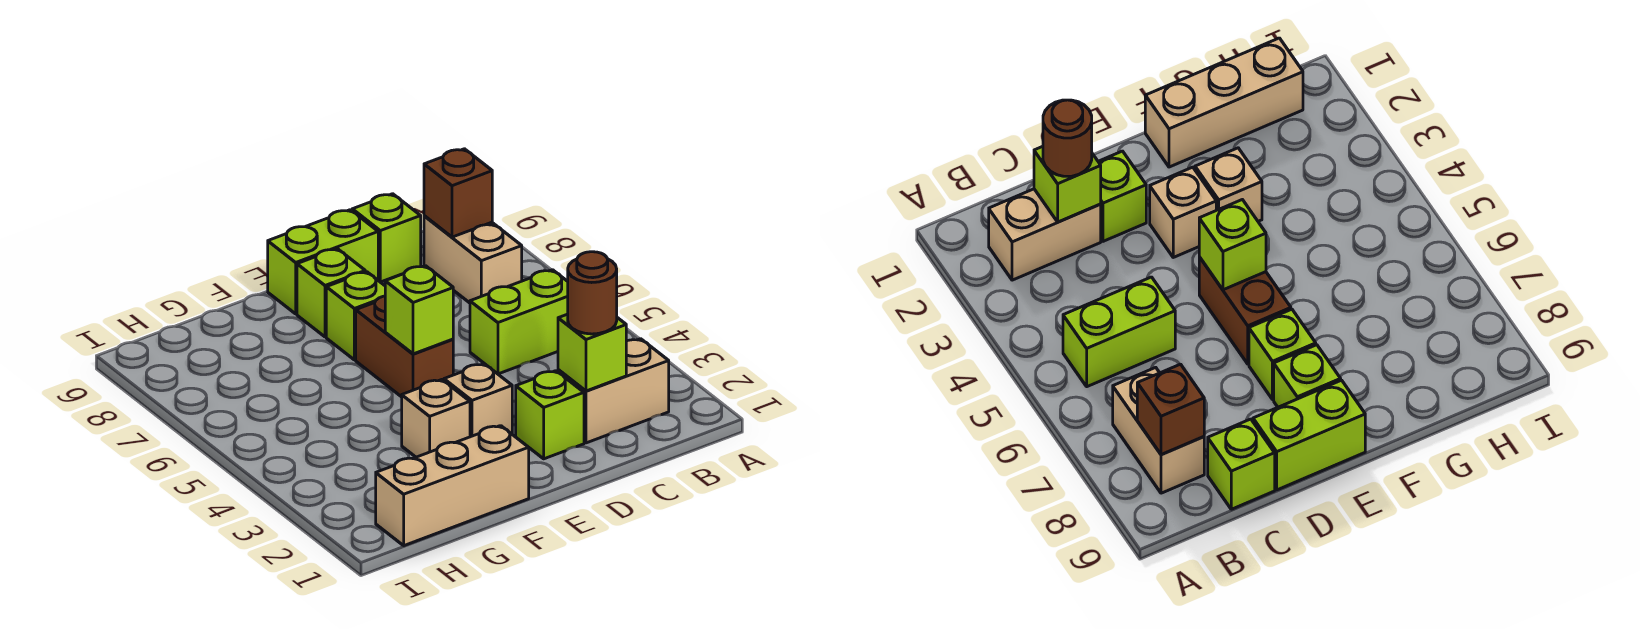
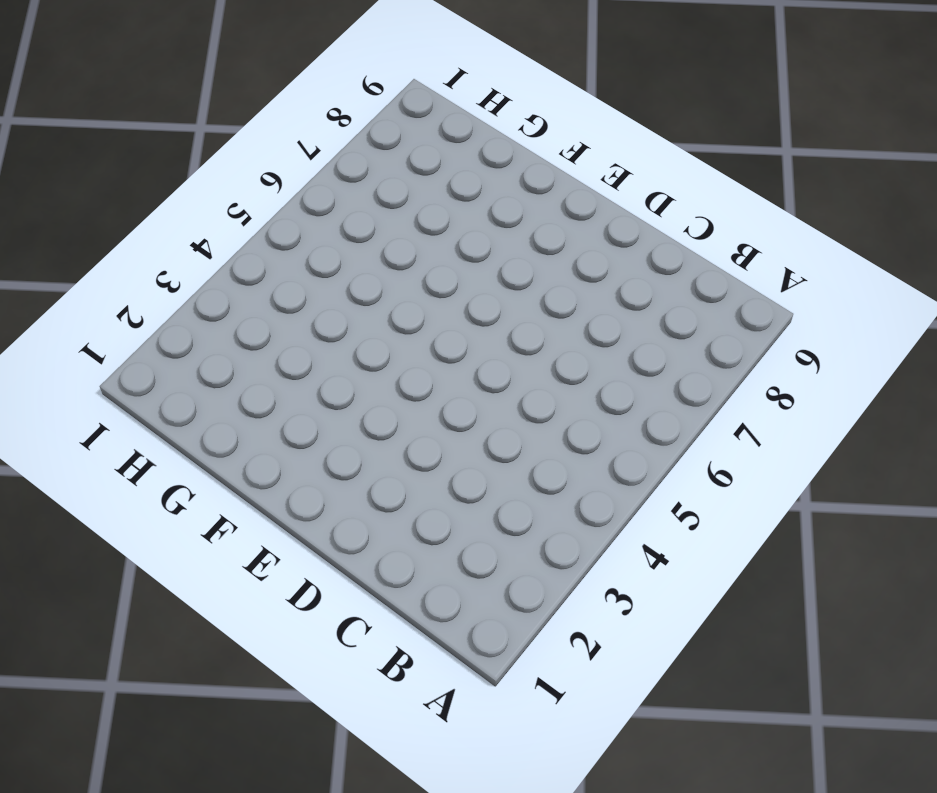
none -> tan 1x2 brick [558,339,669,443]
none -> lime 1x2 brick [470,270,568,374]
none -> tan 1x2 brick [424,216,522,303]

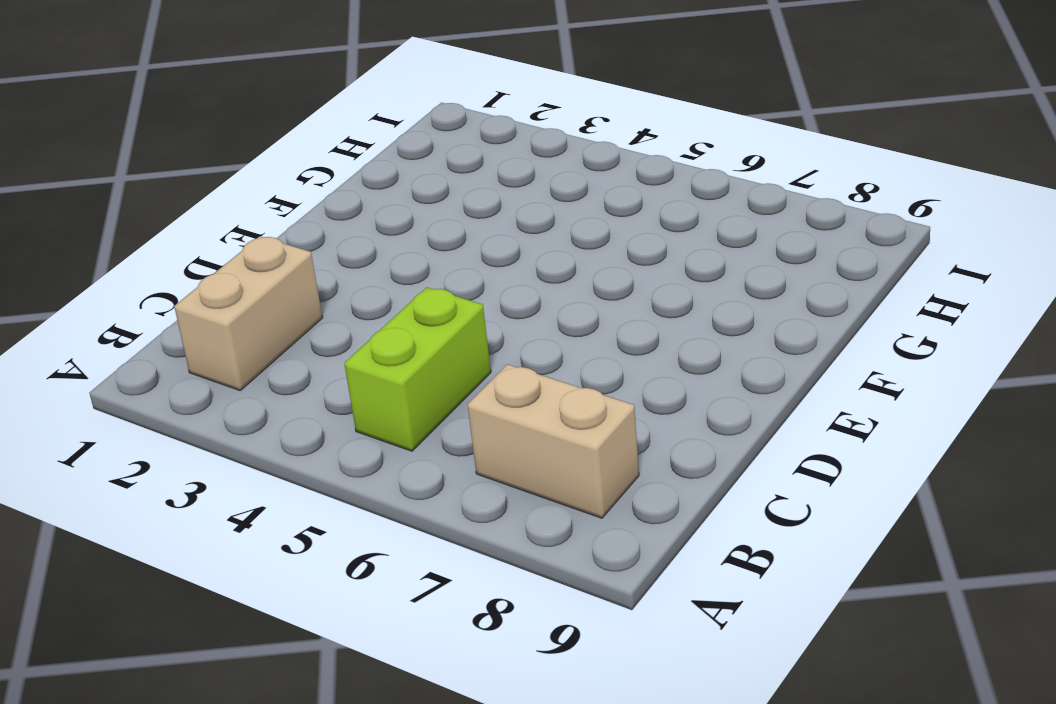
none -> lime 1x1 brick [352,194,421,282]
none -> lime 1x1 brick [516,371,584,459]
none -> lime 1x2 brick [268,210,378,314]

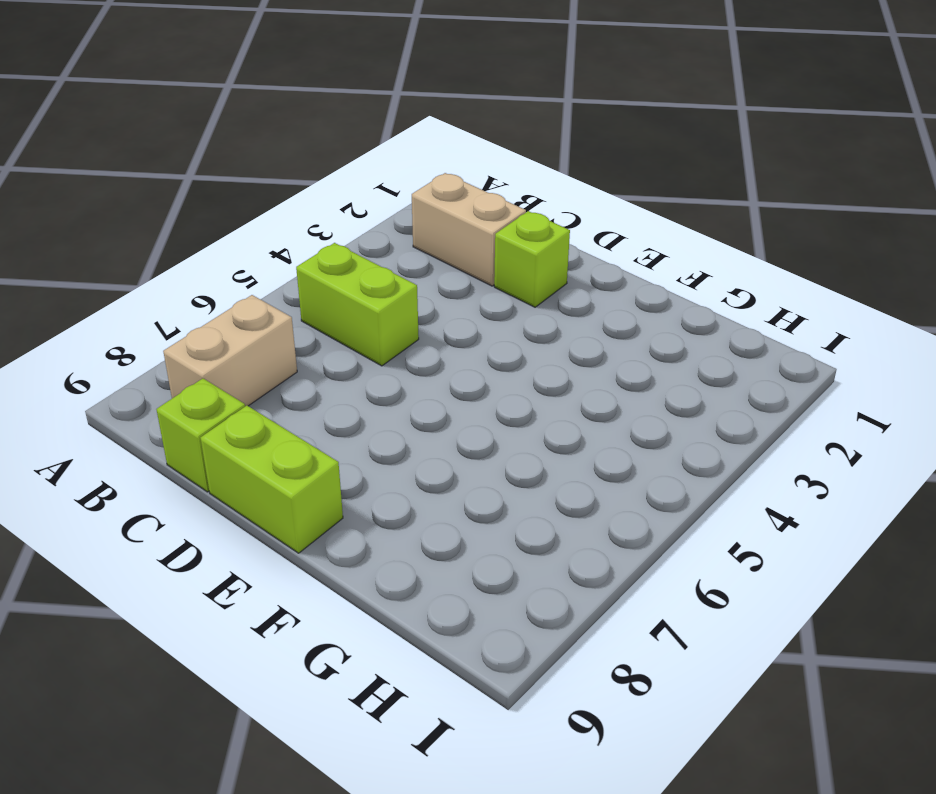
none -> tan 1x1 brick [444,364,512,437]
none -> brown 1x2 brick [356,296,453,397]
none -> lime 1x1 brick [326,272,385,360]

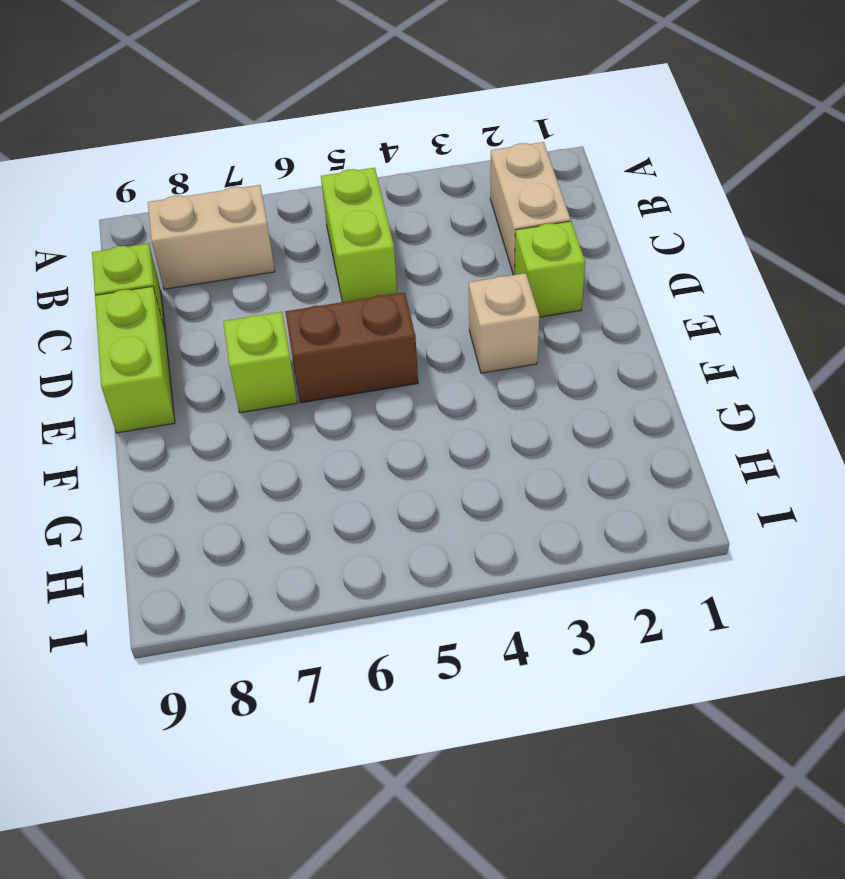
none -> lime 1x1 brick [297,249,365,337]
none -> tan 1x3 brick [376,426,529,546]
none -> tan 1x1 brick [402,380,470,457]

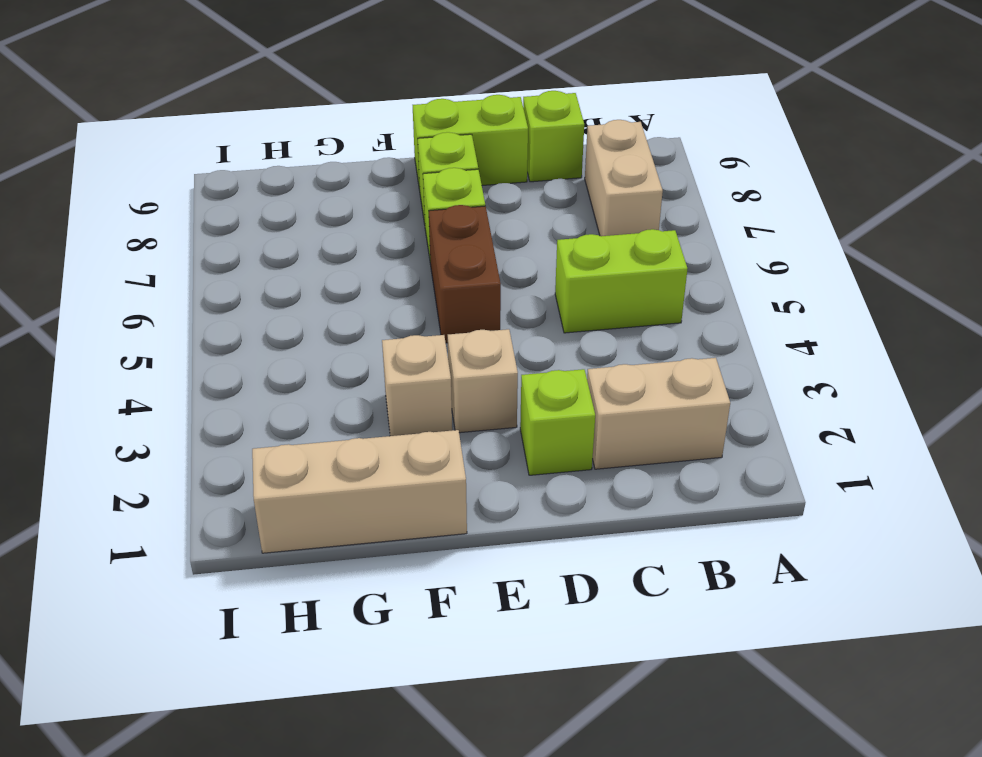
none -> brown 1x1 brick [424,149,492,237]
none -> lime 1x1 brick [558,314,626,391]
none -> lime 1x1 brick [385,266,453,354]

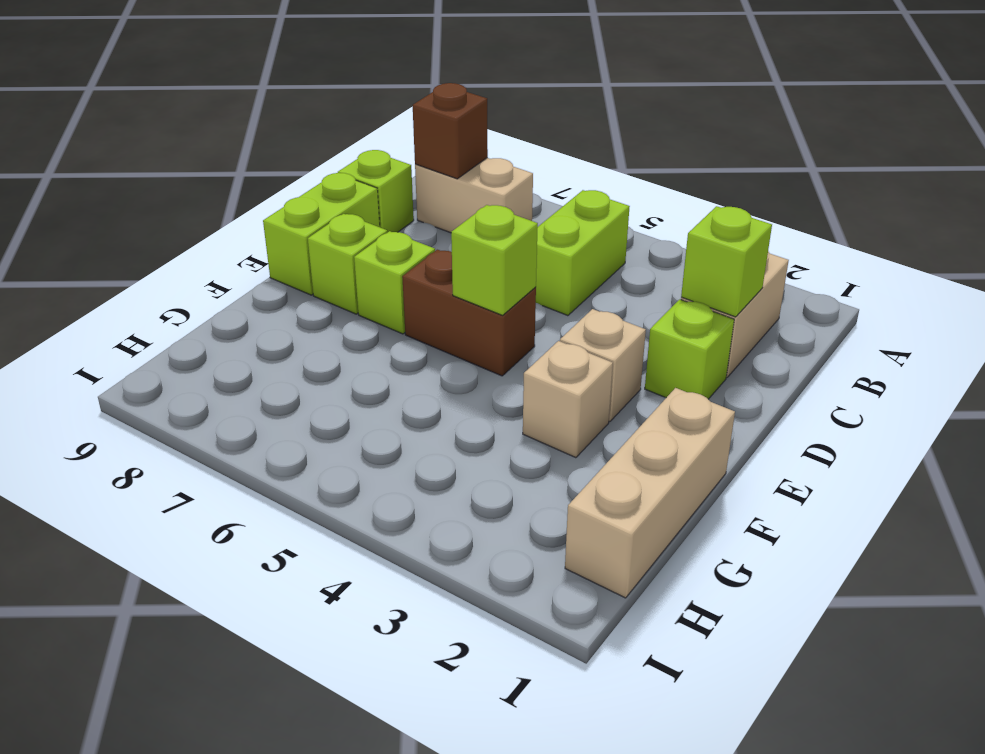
none -> brown 1x1 round brick [568,252,617,334]

